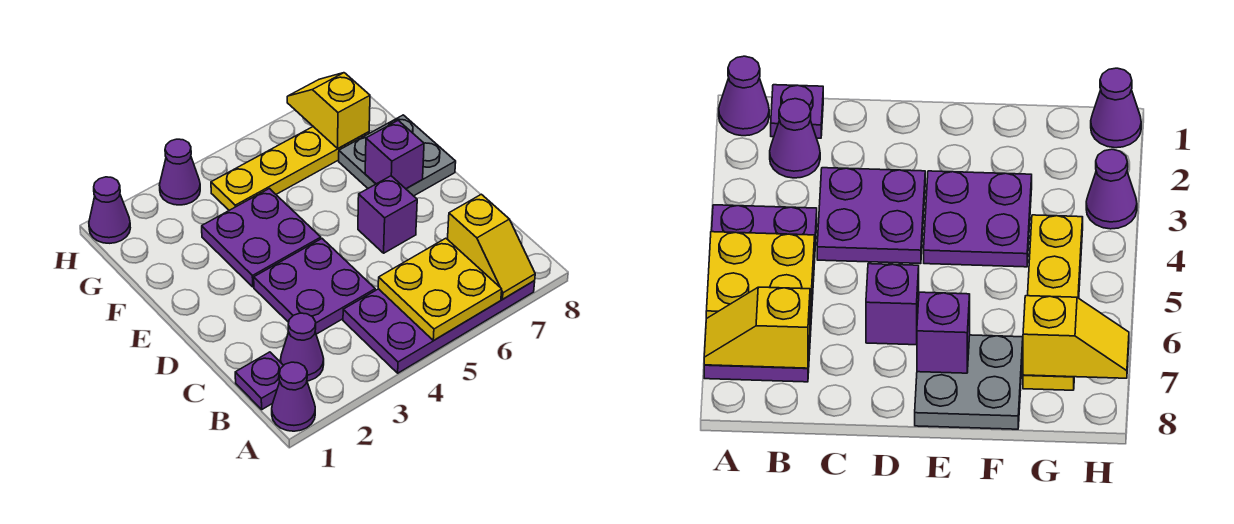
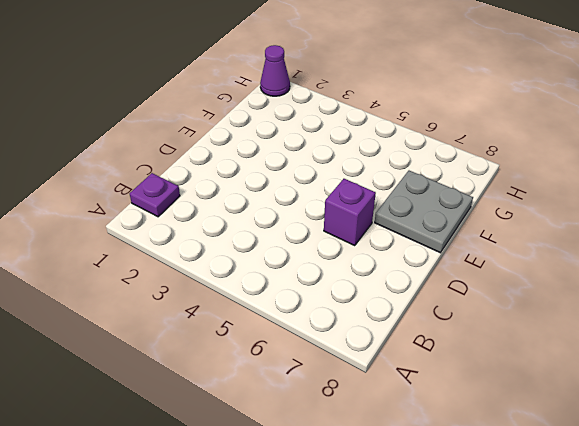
none -> purple 1x1 cone [272,362,315,431]
none -> purple 2x4 plate [343,281,535,373]
none -> purple 1x1 cone [281,313,324,381]

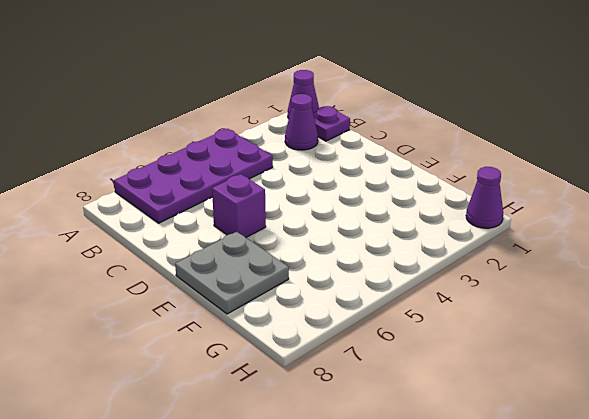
none -> purple 2x2 plate [254,239,375,334]
none -> purple 2x2 plate [202,189,321,287]
none -> yellow 1x4 plate [211,127,369,210]

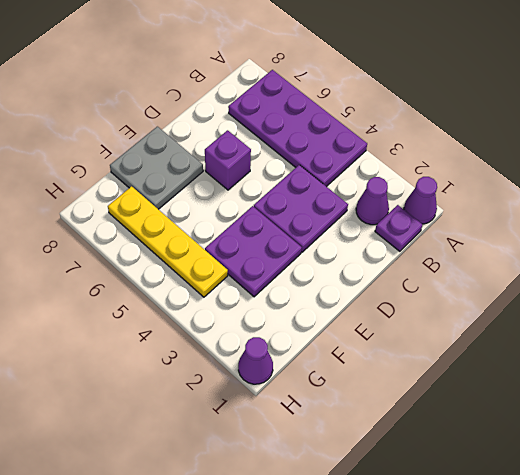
none -> purple 1x1 cone [160,139,200,205]
none -> yellow 2x2 plate [378,238,502,341]
none -> yellow 1x2 slope [448,194,535,299]

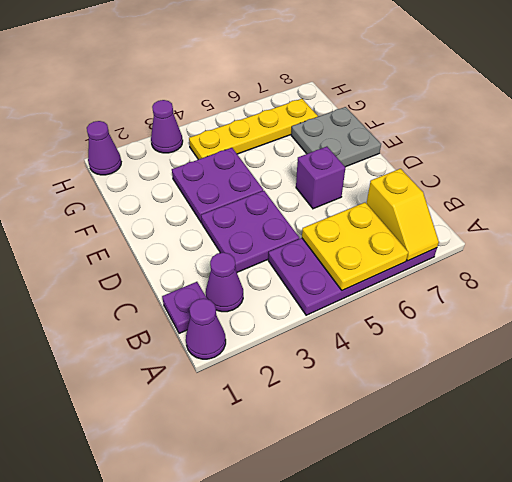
none -> purple 1x1 brick [365,121,424,189]
none -> yellow 1x2 slope [287,73,370,148]

